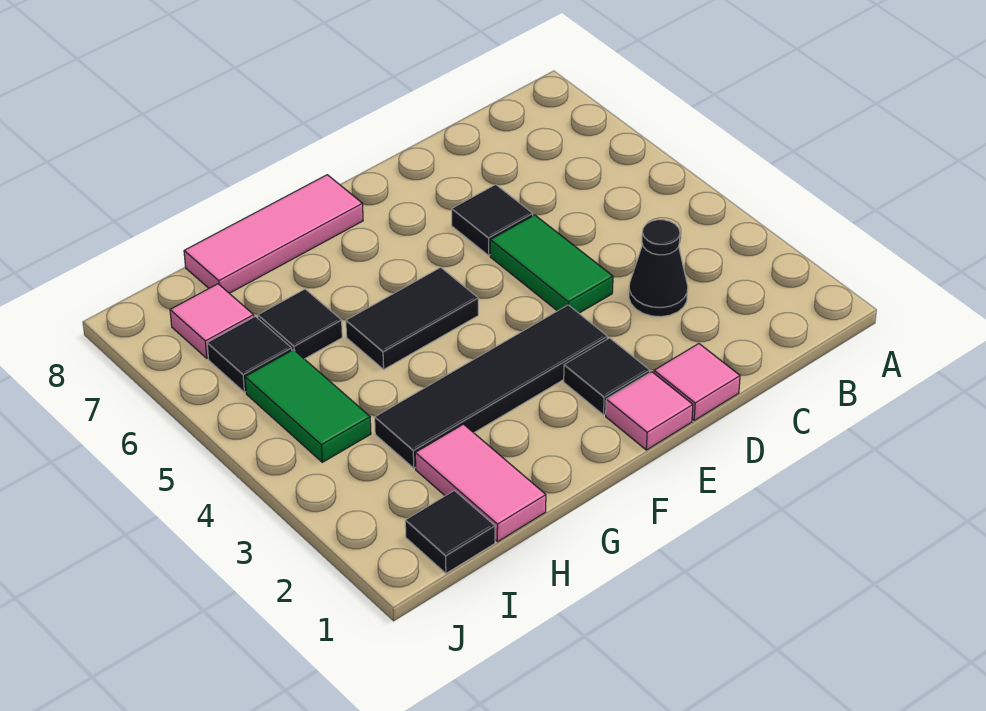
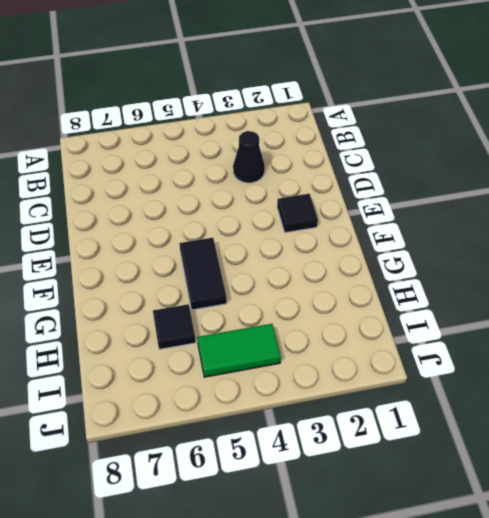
none -> pink 1x1 tile [654,344,740,421]
none -> green 1x2 tile [490,215,613,313]
none -> black 1x1 tile [452,184,533,255]

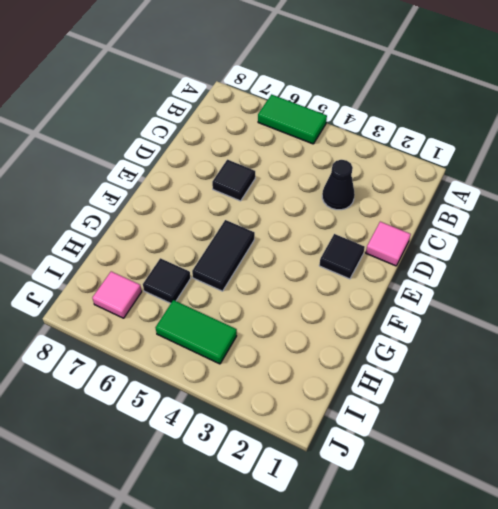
green 1x2 tile [258,94,327,144] -> green 1x2 tile moved to [490,215,613,313]
none -> pink 1x1 tile [606,372,693,450]
none -> black 1x4 tile [375,305,608,468]
none -> pink 1x3 tile [184,175,363,293]

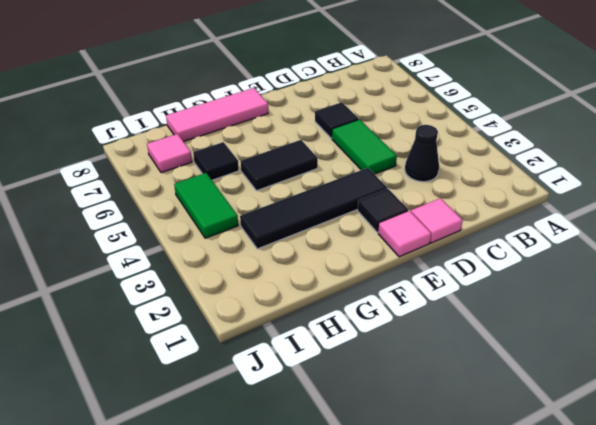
none -> pink 1x2 tile [415,424,546,542]
none -> black 1x1 tile [405,491,495,573]
none -> black 1x1 tile [207,316,292,392]

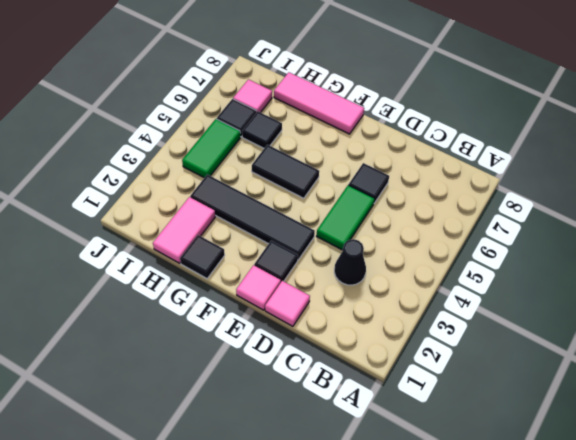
black 1x1 tile [180,235,225,278] -> black 1x1 tile moved to [405,491,495,573]

